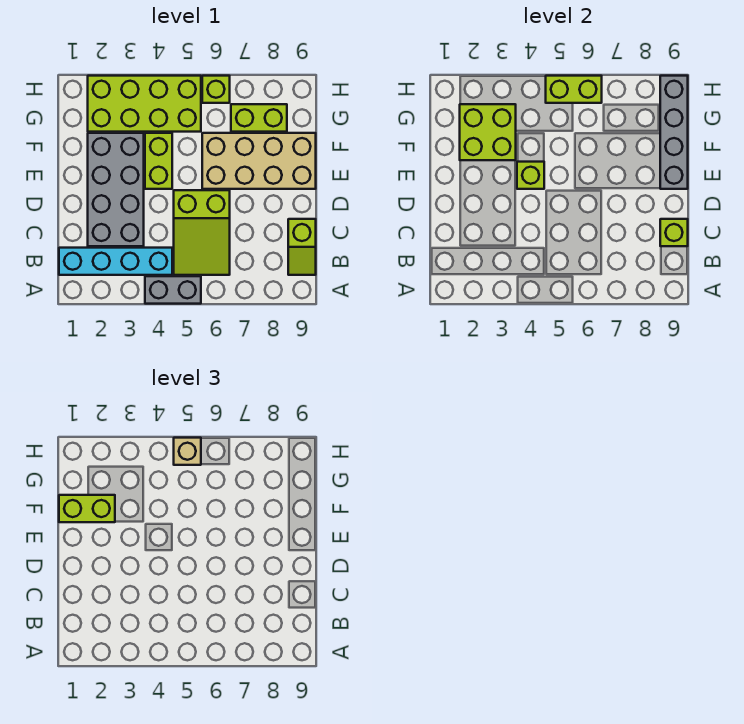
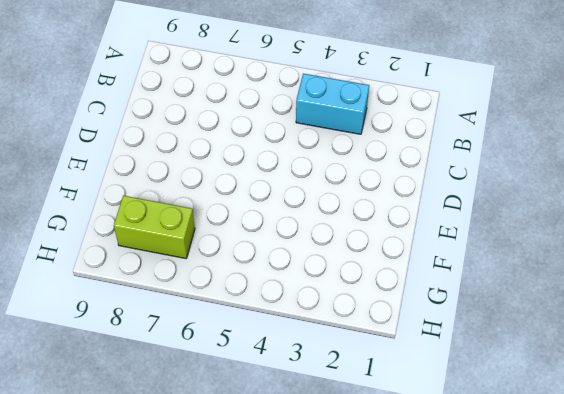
cyan 1x2 brick [296,74,369,134] -> cyan 1x4 brick [59,248,172,275]
none -> grey 1x2 brick [145,276,201,304]
none -> lime 2x3 slope [174,190,230,275]
none -> lime 1x2 slope [288,219,316,275]

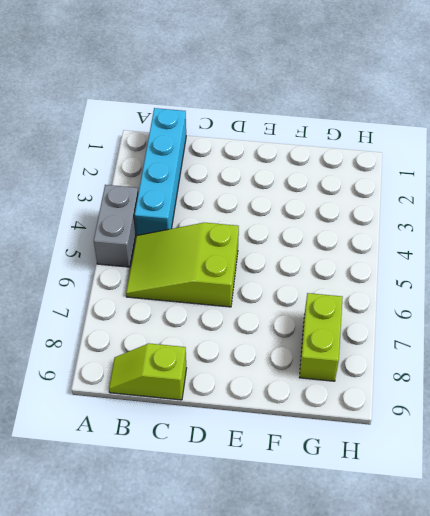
none -> grey 2x4 brick [88,133,144,246]
none -> lime 1x2 brick [145,133,172,189]
none -> tan 2x4 brick [202,133,316,189]

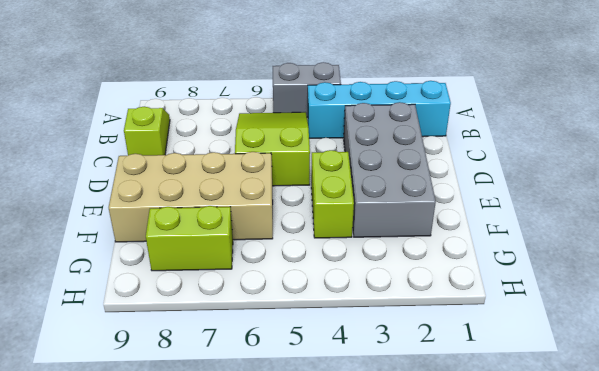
none -> lime 2x4 brick [88,76,201,132]
none -> lime 1x1 brick [202,76,230,103]
none -> lime 1x1 brick [660,219,688,246]

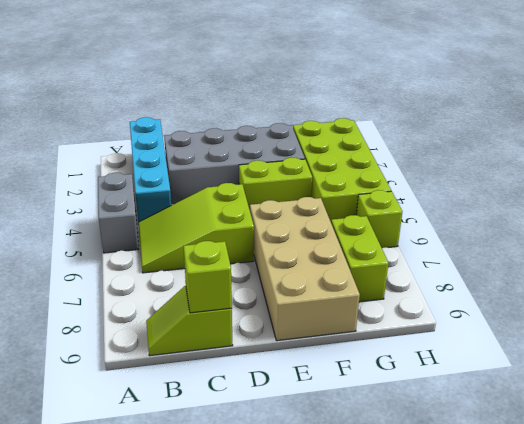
none -> lime 1x1 brick [517,162,544,189]
none -> grey 1x4 brick [660,76,688,189]
none -> lime 2x2 brick [460,104,516,160]

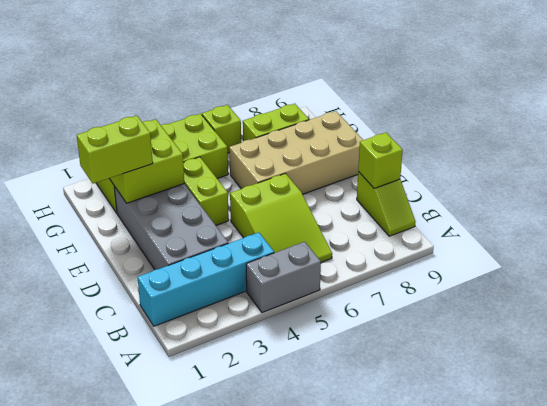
none -> lime 1x1 brick [517,162,544,189]
none -> grey 1x4 brick [660,76,688,189]
none -> lime 1x2 brick [546,76,602,103]

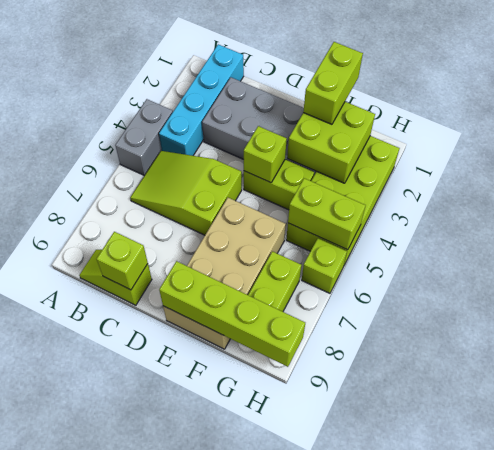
lime 1x4 brick [159,261,305,367] -> grey 1x4 brick [660,76,688,189]
lime 1x2 brick [288,178,366,250] -> lime 1x2 brick turned to [546,76,602,103]
none -> tan 1x1 brick [174,438,201,465]

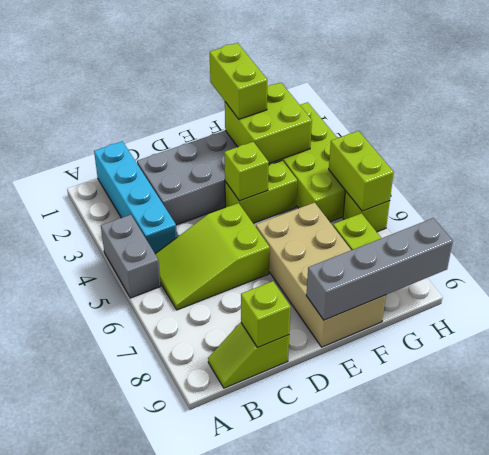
none -> tan 1x1 brick [174,438,201,465]

